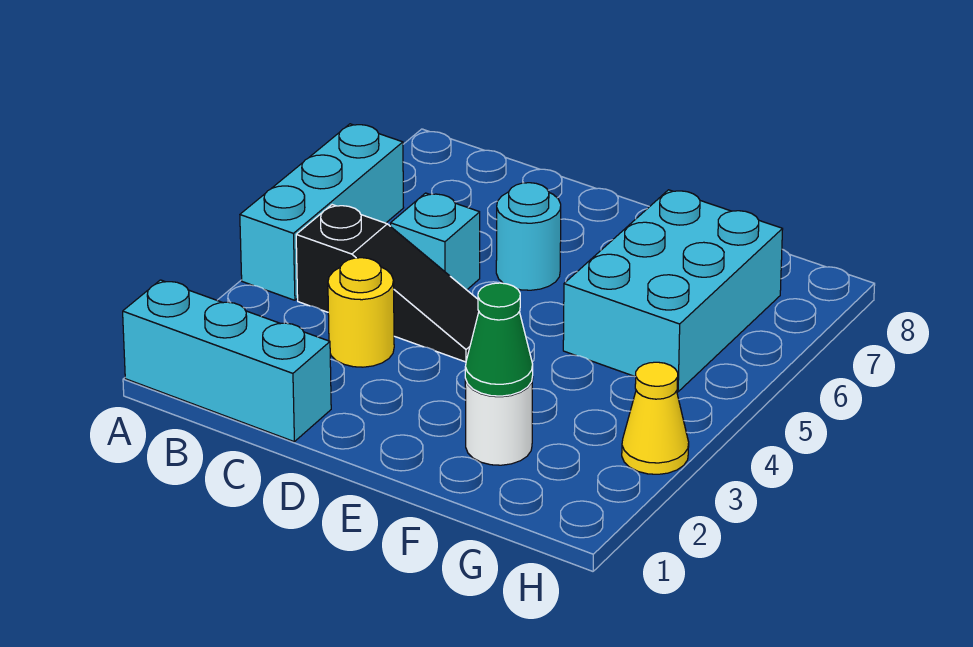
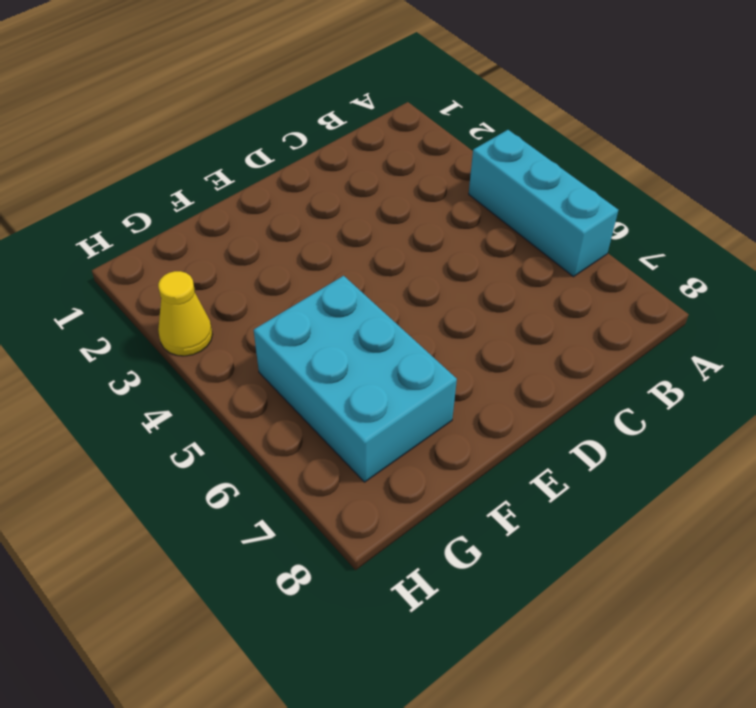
none -> cyan 1x3 brick [123,280,331,442]
none -> black 1x3 slope [296,205,479,362]

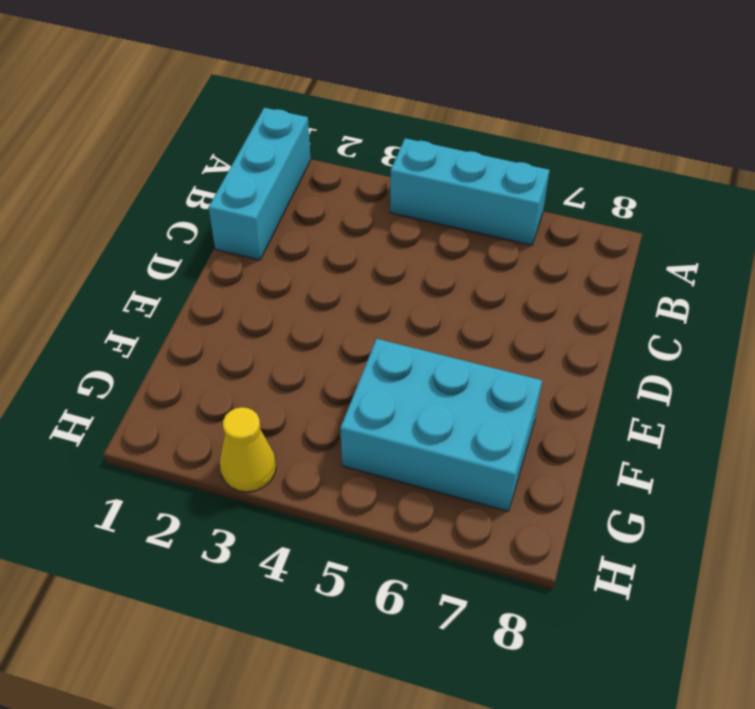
none -> black 1x3 slope [296,205,479,362]
none -> yellow 1x1 round brick [328,258,394,367]

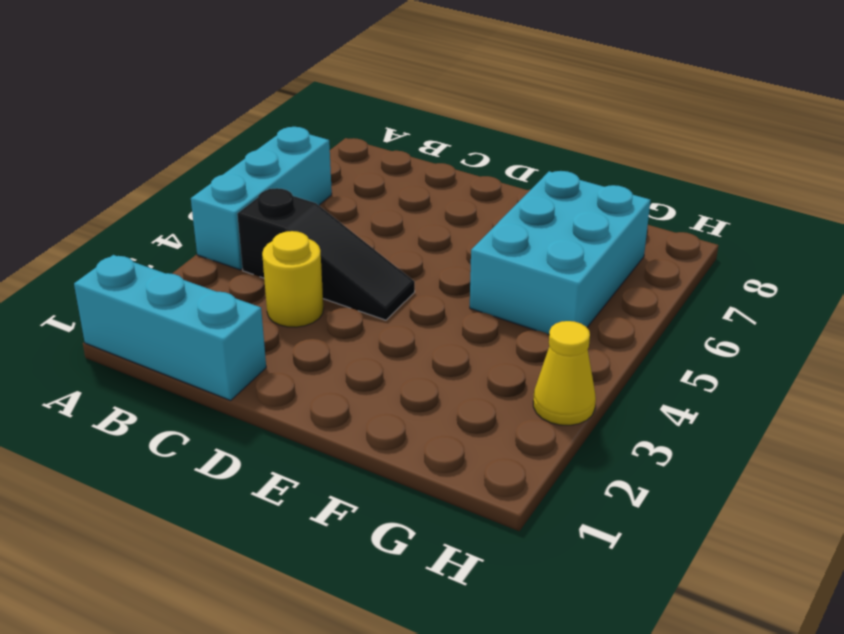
none -> cyan 1x1 brick [391,193,480,290]
none -> cyan 1x1 round brick [496,183,561,290]

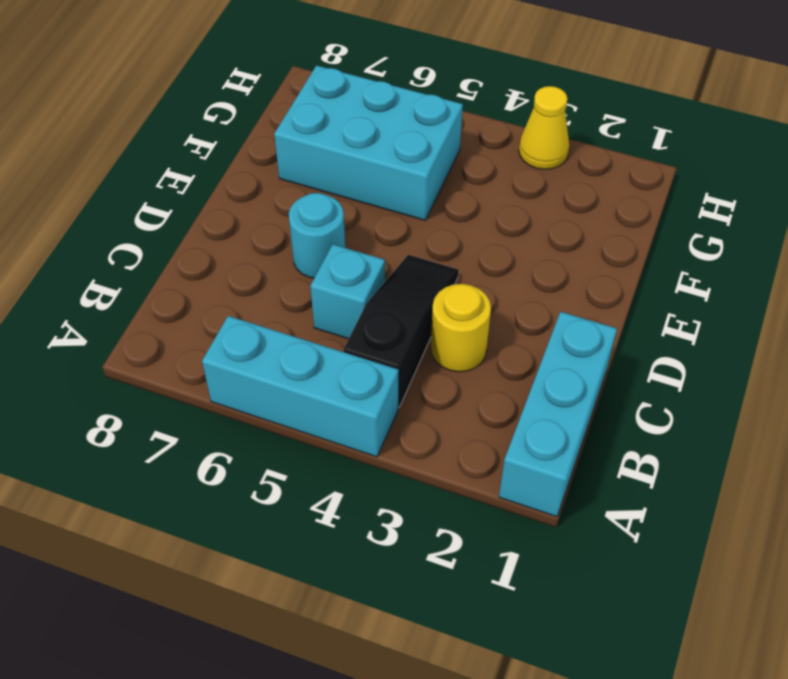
none -> white 1x1 round brick [465,377,533,465]
none -> green 1x1 cone [465,283,533,396]

